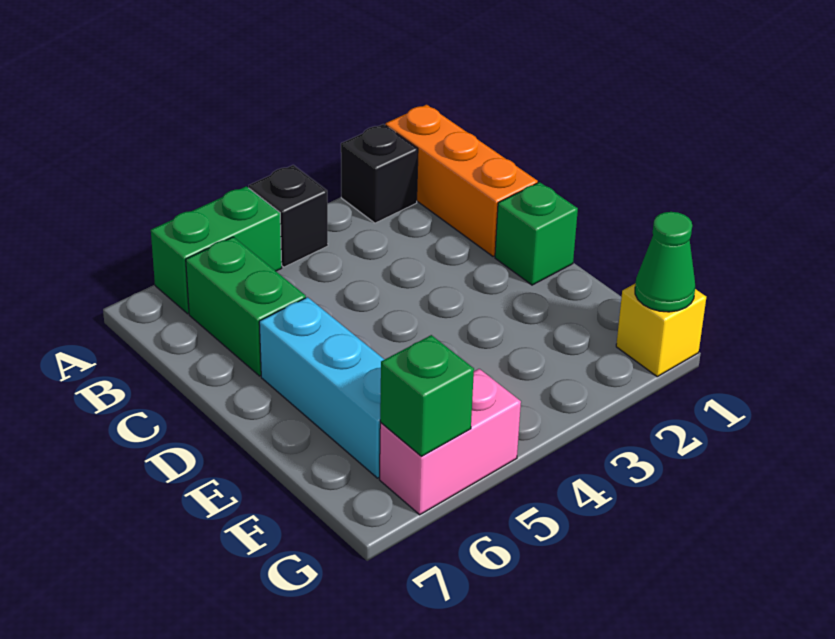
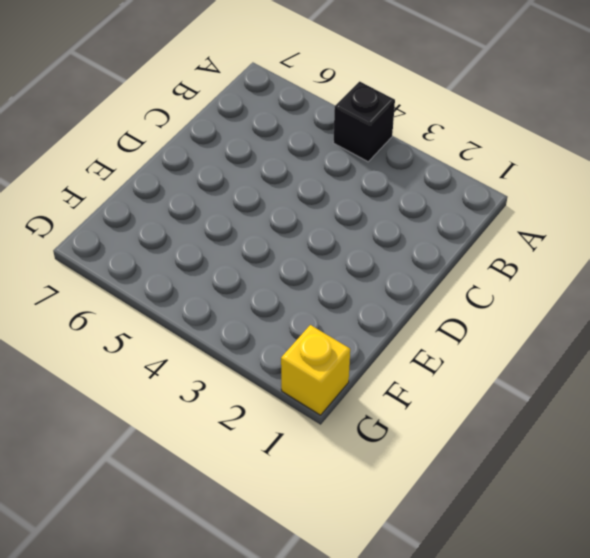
none -> orange 1x3 brick [385,105,538,257]
none -> black 1x1 brick [341,124,418,223]

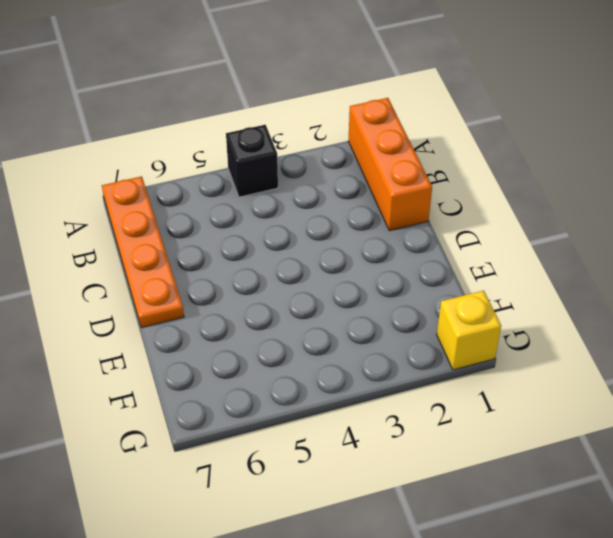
orange 1x4 plate [102,176,184,328] -> none
none -> black 1x1 brick [341,124,418,223]
none -> green 1x2 brick [151,186,282,314]

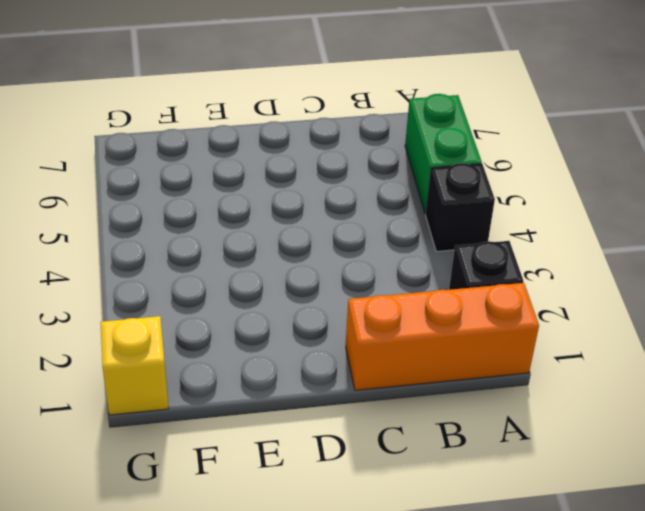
none -> green 1x2 brick [186,237,306,376]
none -> green 1x1 brick [495,182,578,285]

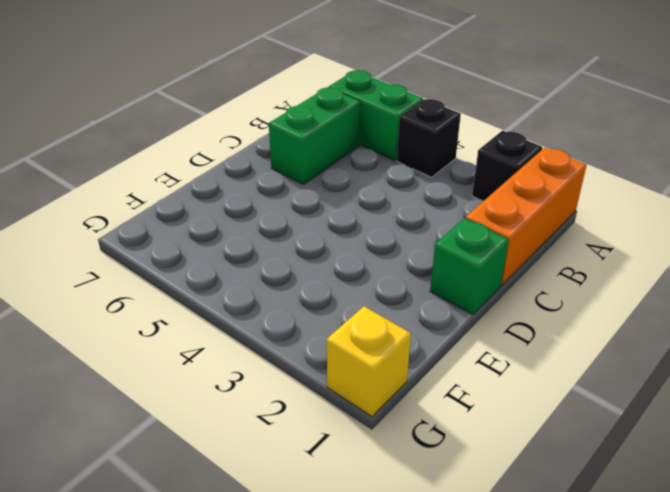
none -> cyan 1x3 brick [259,297,385,478]
none -> pink 1x2 brick [379,369,521,515]

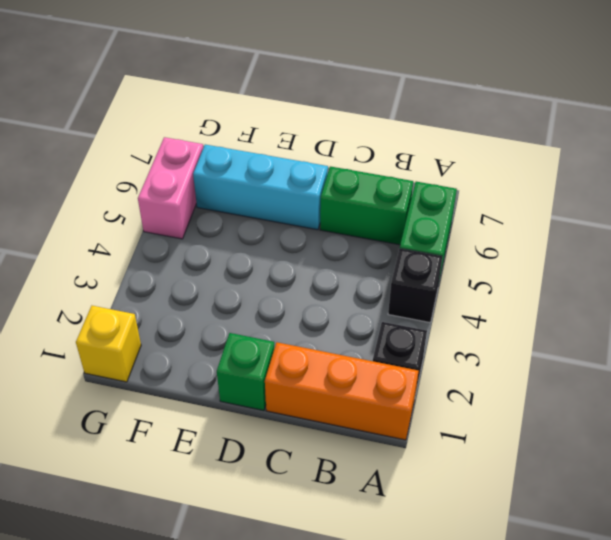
none -> green 1x1 cone [635,212,695,312]
none -> green 1x1 brick [380,335,474,456]

